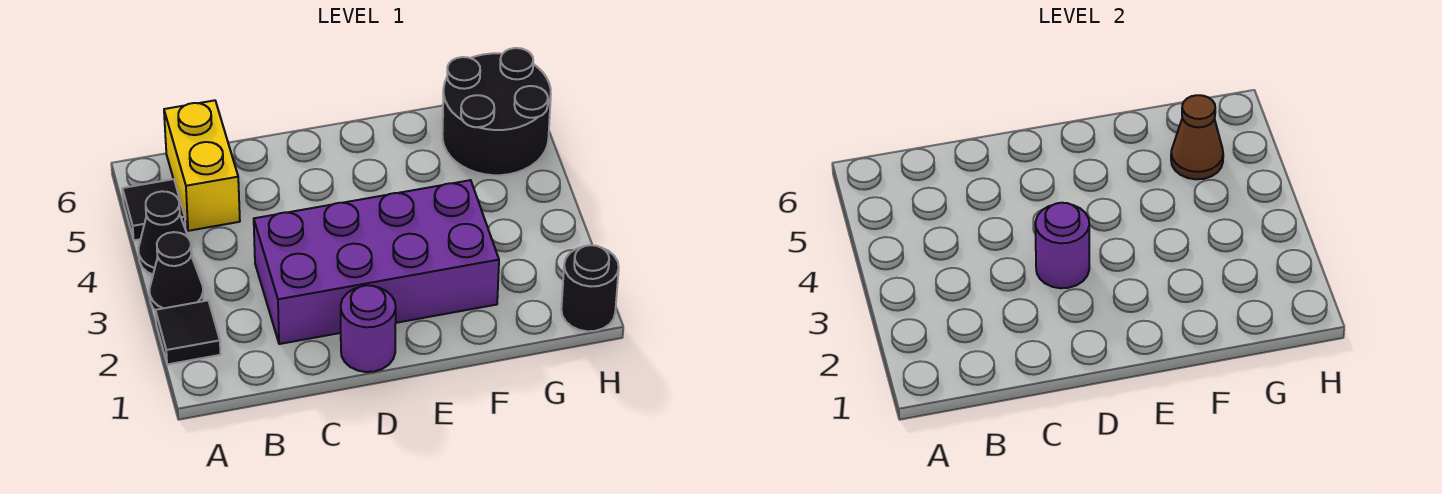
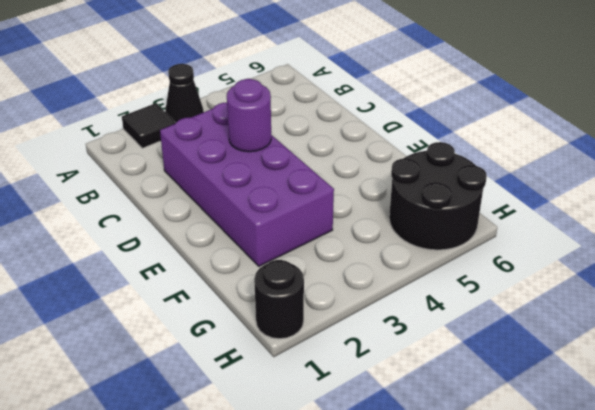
none -> black 1x1 cone [139,191,192,275]
none -> black 1x1 tile [122,179,185,240]

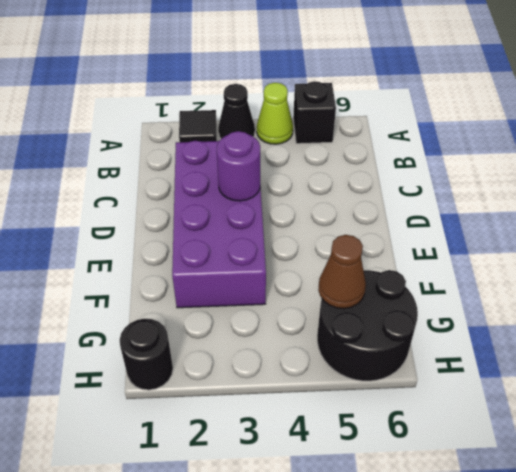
lime 1x1 cone [257,83,293,144] -> black 1x1 cone [139,191,192,275]
black 1x1 brick [293,81,336,144] -> black 1x1 tile [122,179,185,240]
none -> yellow 1x2 brick [164,100,240,231]
none -> purple 1x1 round brick [341,285,396,372]

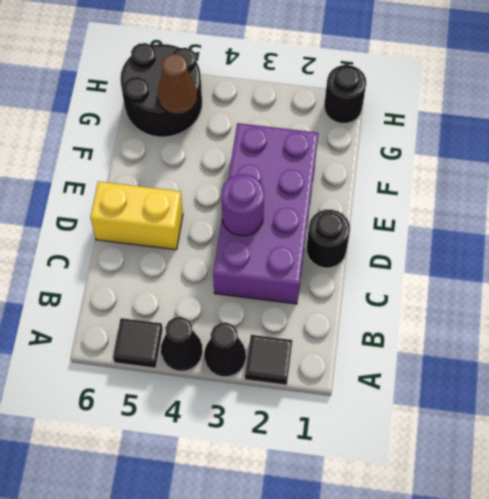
black 1x1 round brick [306,210,350,268] -> purple 1x1 round brick [341,285,396,372]
yellow 1x2 brick [90,181,183,250] -> yellow 1x2 brick moved to [164,100,240,231]

